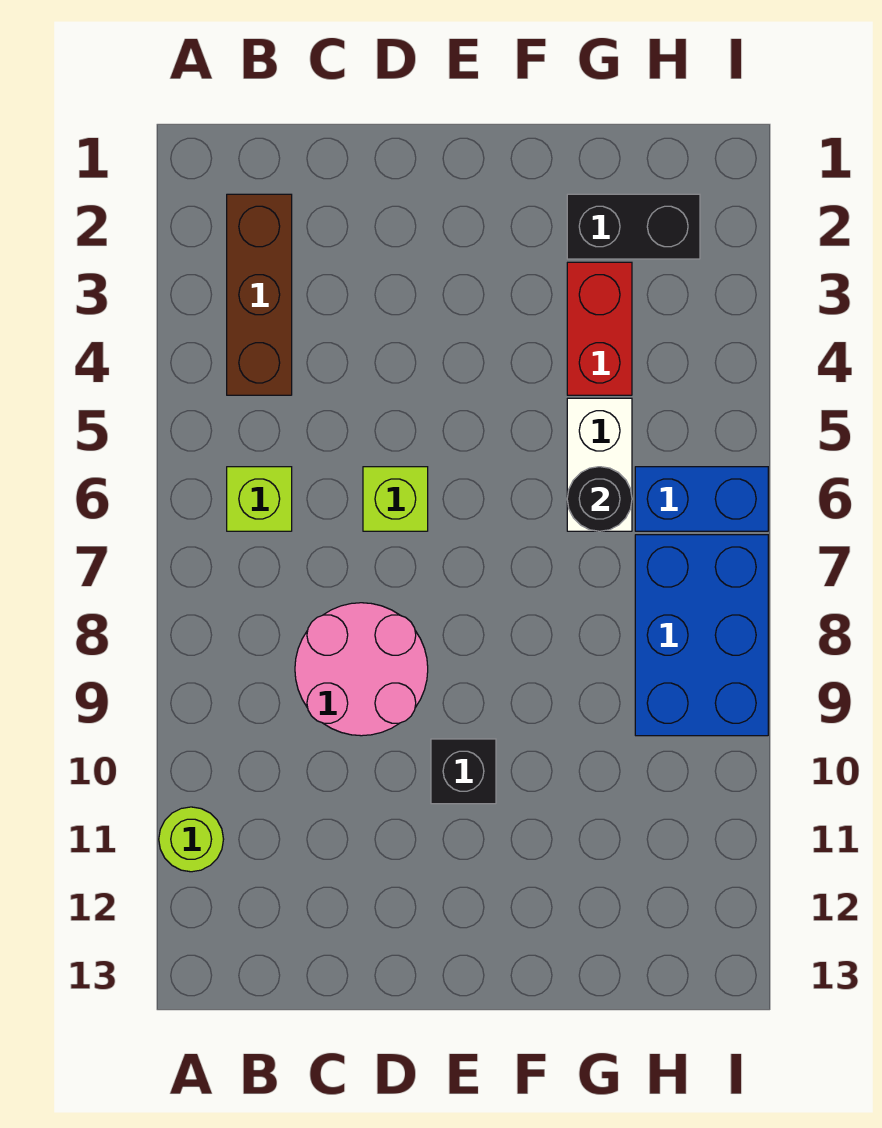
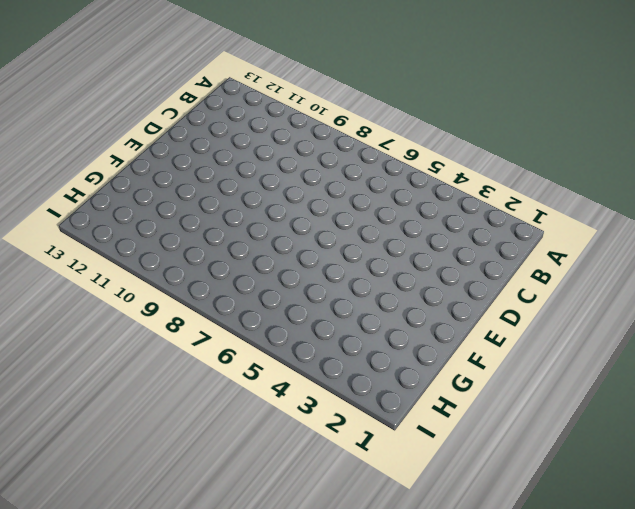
none -> lime 1x1 round brick [159,807,224,872]
none -> brown 1x3 brick [227,194,292,395]
none -> lime 1x1 brick [227,467,292,531]

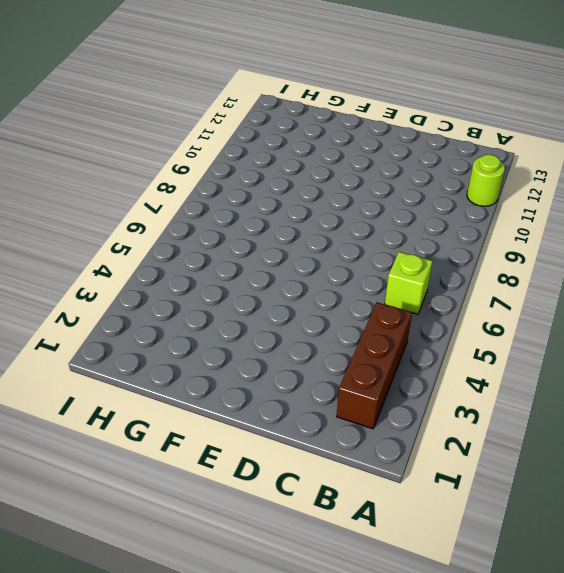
none -> pink 2x2 round brick [295,603,428,736]
none -> lime 1x1 brick [363,467,428,531]
none -> black 1x1 brick [431,739,496,804]

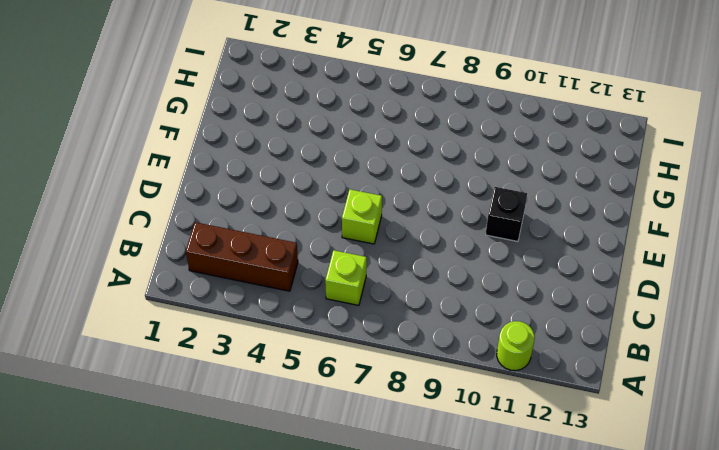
none -> pink 2x2 round brick [295,603,428,736]
none -> black 1x2 brick [567,194,700,259]
none -> red 1x2 brick [567,262,632,395]

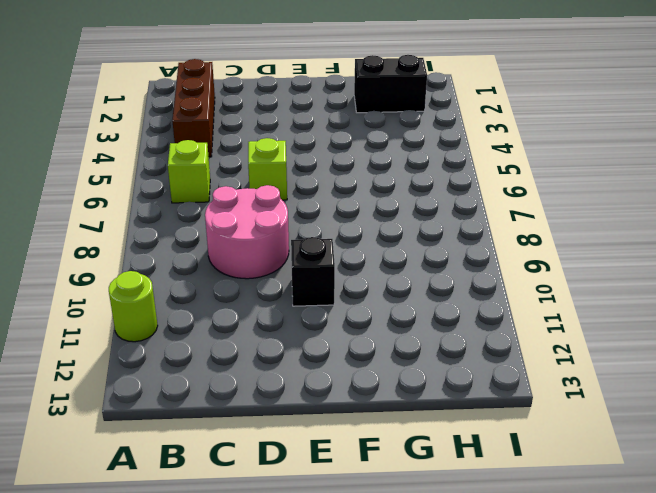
none -> red 1x2 brick [567,262,632,395]
none -> white 1x2 brick [567,398,632,531]
none -> blue 1x2 brick [635,467,768,531]

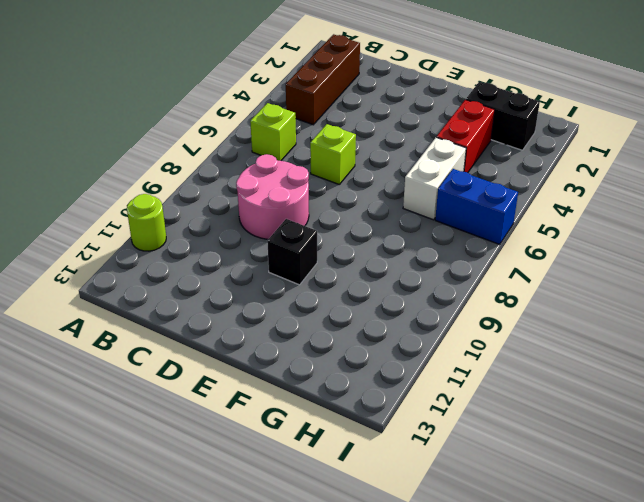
none -> blue 2x3 brick [635,535,768,736]
none -> black 1x1 round brick [567,467,632,531]

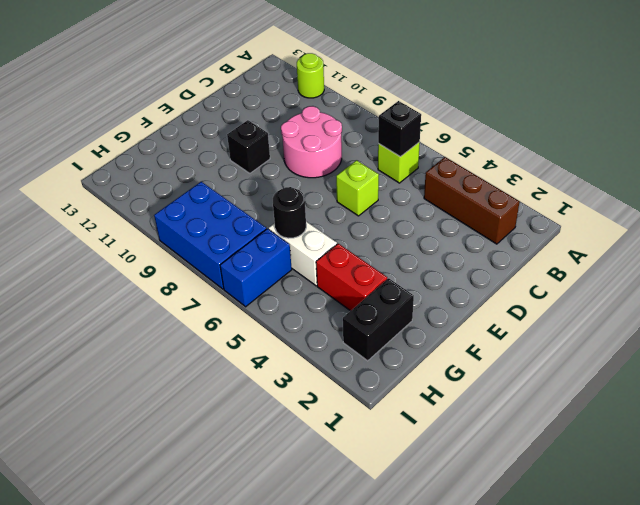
black 1x1 brick [378,101,421,157] -> none

